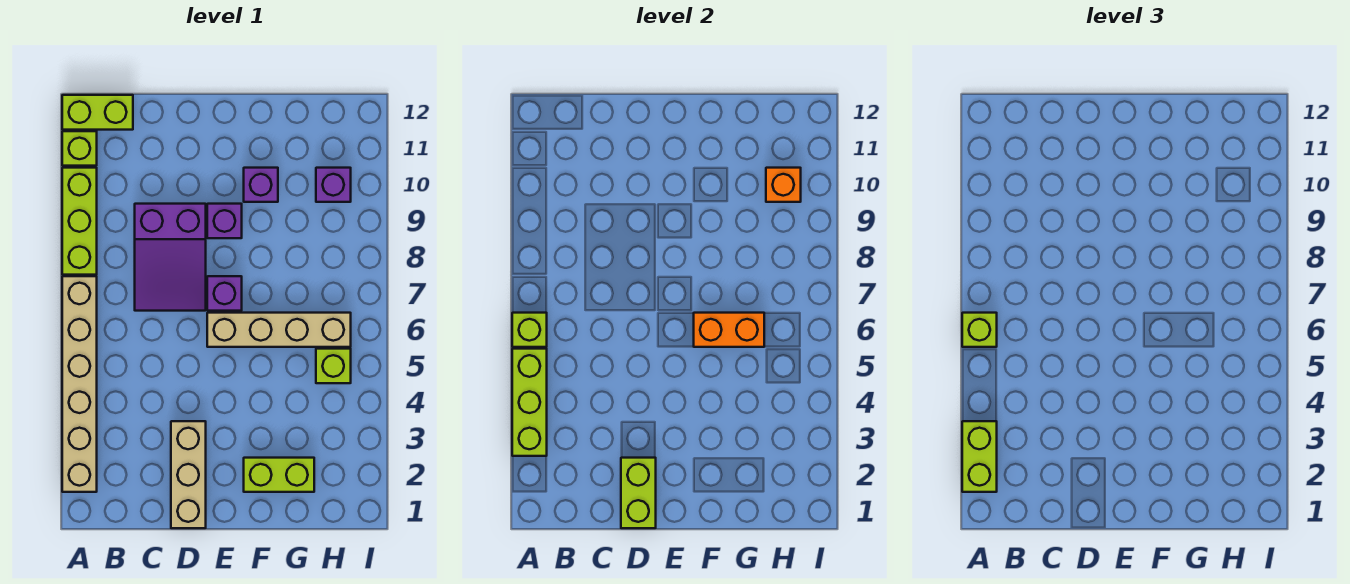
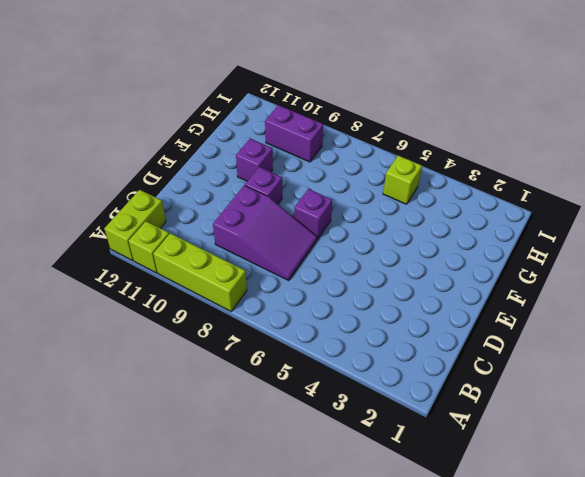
purple 1x2 brick [265,105,324,162] -> purple 1x1 brick [316,168,351,202]
none -> tan 1x6 brick [62,276,97,492]
none -> tan 1x3 brick [171,421,206,528]
none -> tan 1x4 brick [207,313,351,347]

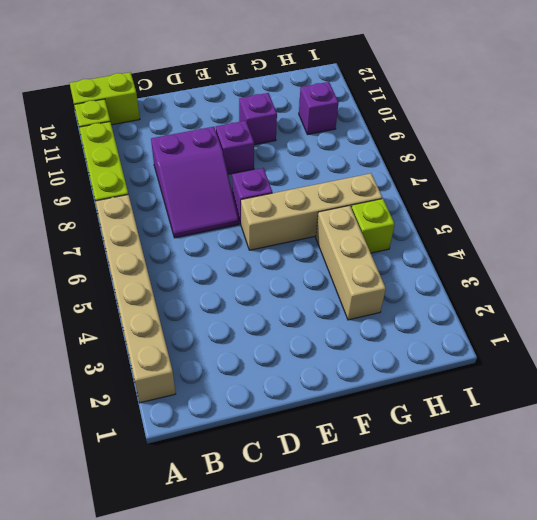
tan 1x3 brick [316,206,386,320] -> tan 1x3 brick moved to [171,421,206,528]
none -> lime 1x2 brick [244,458,314,492]
none -> lime 1x3 brick [512,349,547,456]
none -> lime 1x1 brick [512,313,547,347]

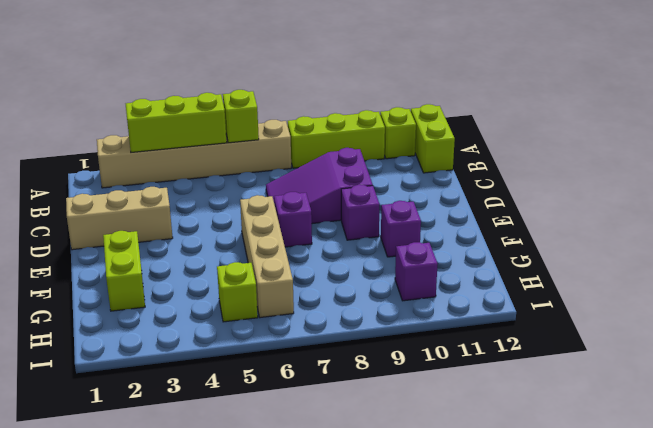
none -> lime 1x2 brick [621,458,656,528]
none -> orange 1x2 brick [694,313,764,347]
none -> orange 1x1 brick [766,168,801,202]

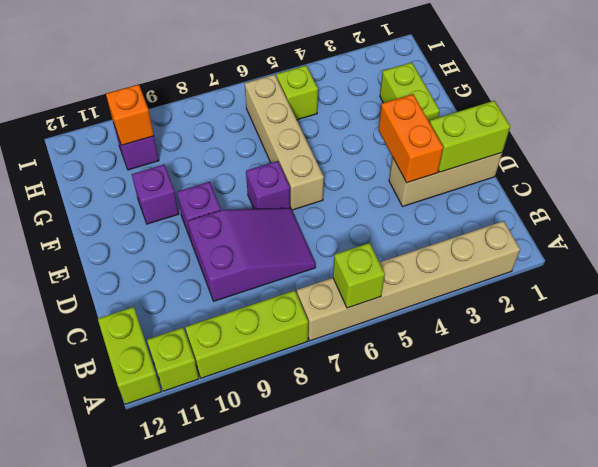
orange 1x2 brick [379,94,443,183] -> orange 1x2 brick moved to [694,313,764,347]
none -> lime 1x3 brick [512,349,547,456]
none -> lime 1x2 brick [962,421,997,492]
none -> lime 1x1 brick [962,313,997,347]

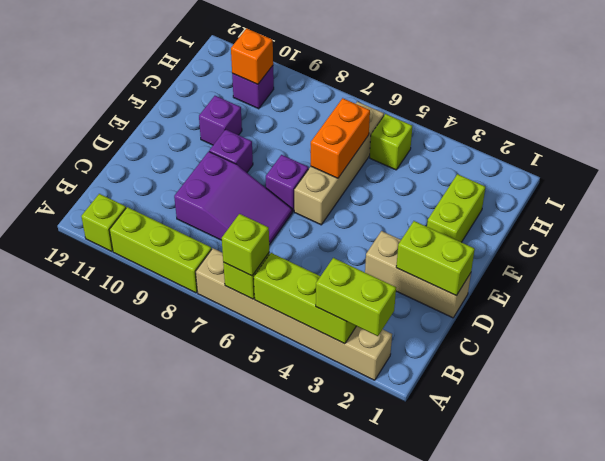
none -> lime 1x2 brick [62,95,133,130]

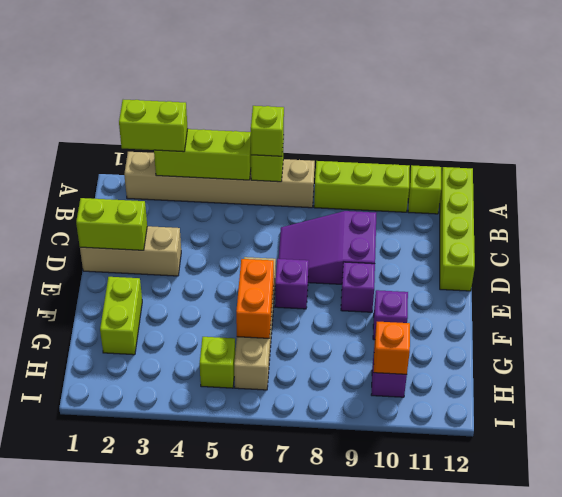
lime 1x4 brick [440,167,475,291] -> lime 1x2 brick [62,95,133,130]

